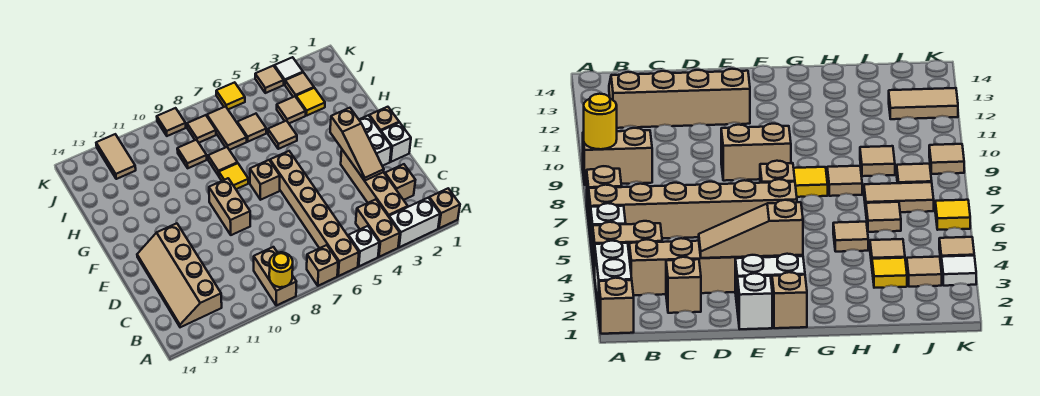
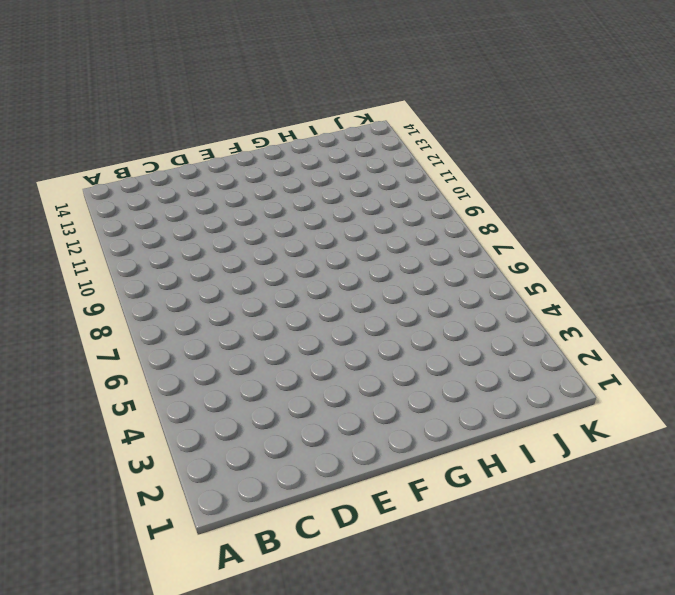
none -> tan 1x1 brick [429,189,460,228]
none -> white 1x2 brick [389,198,440,247]
none -> tan 1x2 brick [356,199,400,257]
none -> white 1x1 brick [348,226,379,266]

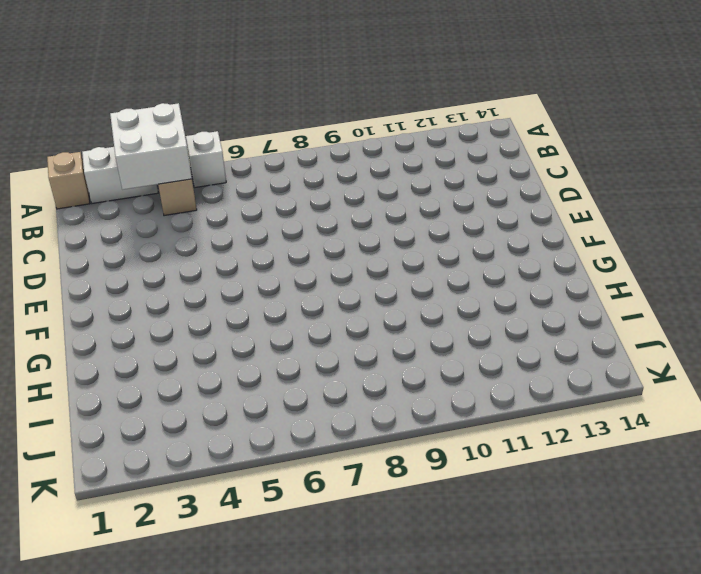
white 2x2 brick [110,103,192,189] -> none
none -> tan 1x6 brick [270,151,359,276]
none -> tan 1x1 brick [307,245,338,286]
none -> tan 1x2 brick [254,247,296,305]
none -> tan 1x4 brick [341,150,408,217]

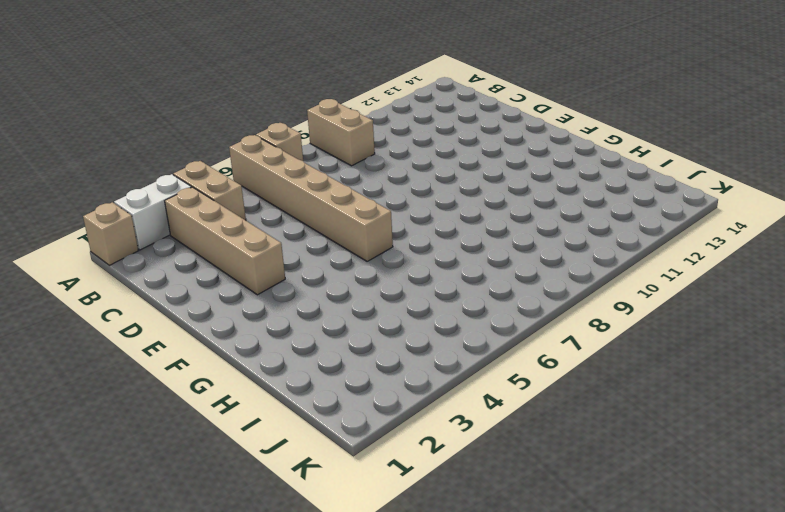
none -> white 1x1 brick [348,226,379,266]
none -> tan 2x4 slope [137,223,222,327]
none -> tan 1x1 brick [385,164,415,200]
none -> white 1x1 brick [381,123,411,162]

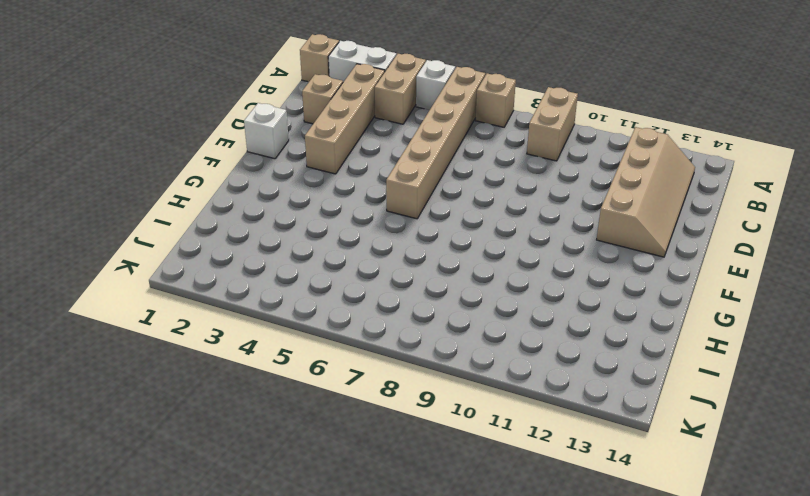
none -> white 1x2 brick [359,115,391,166]
none -> tan 1x2 brick [209,178,250,235]
none -> tan 1x1 brick [369,107,399,132]
none -> tan 1x1 brick [250,160,280,200]

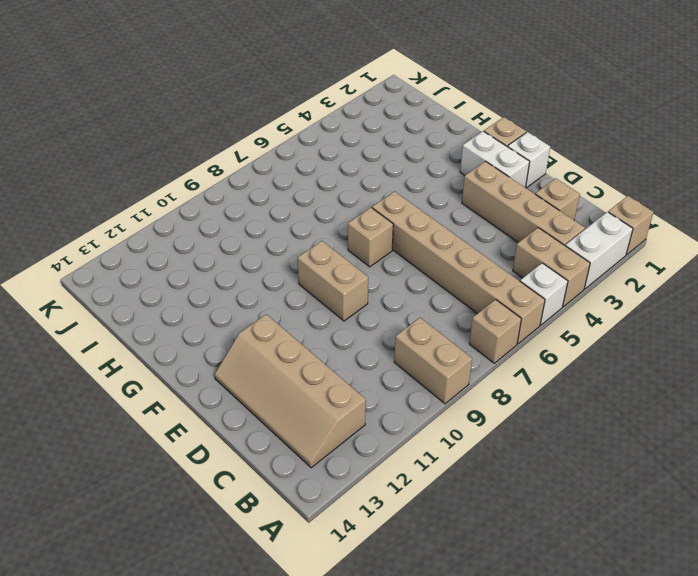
none -> yellow 1x1 tile [219,163,248,189]
none -> tan 1x1 tile [268,121,297,149]
none -> tan 1x1 tile [208,147,237,176]
none -> yellow 1x1 tile [296,88,325,116]

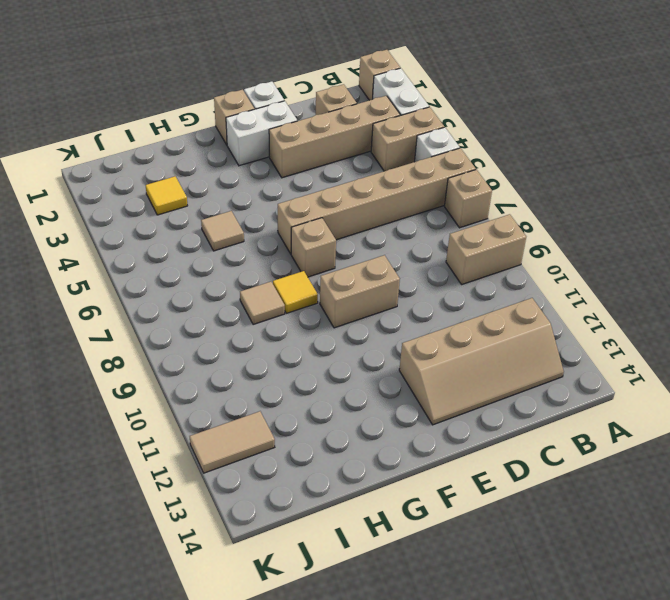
none -> tan 1x1 tile [277,96,306,123]
none -> tan 1x1 tile [237,114,266,142]
none -> tan 1x2 tile [207,106,247,150]
none -> tan 1x1 tile [177,140,207,168]

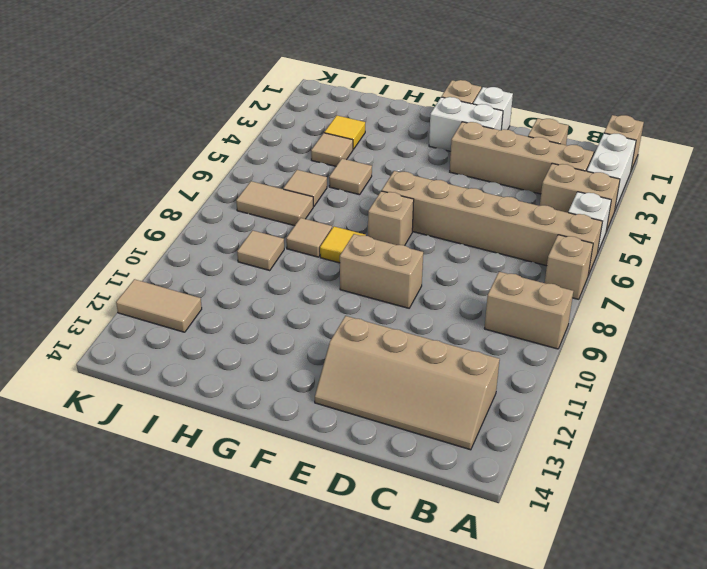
none -> tan 1x1 tile [285,73,314,97]
none -> tan 1x1 tile [187,115,216,143]
none -> white 1x1 tile [274,57,303,84]
none -> tan 1x1 tile [255,66,284,93]

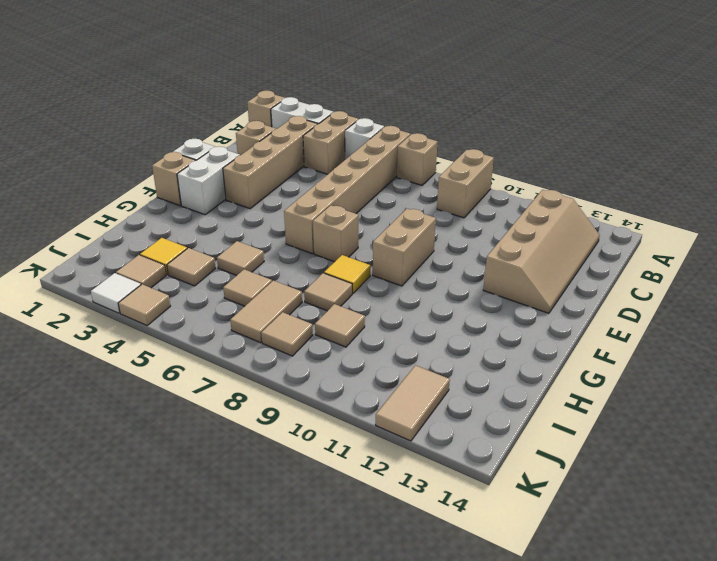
none -> yellow 1x1 tile [216,82,245,109]
none -> tan 1x1 tile [157,108,186,136]
none -> yellow 1x1 round brick [269,252,293,287]
none -> tan 1x3 slope [330,108,384,181]

